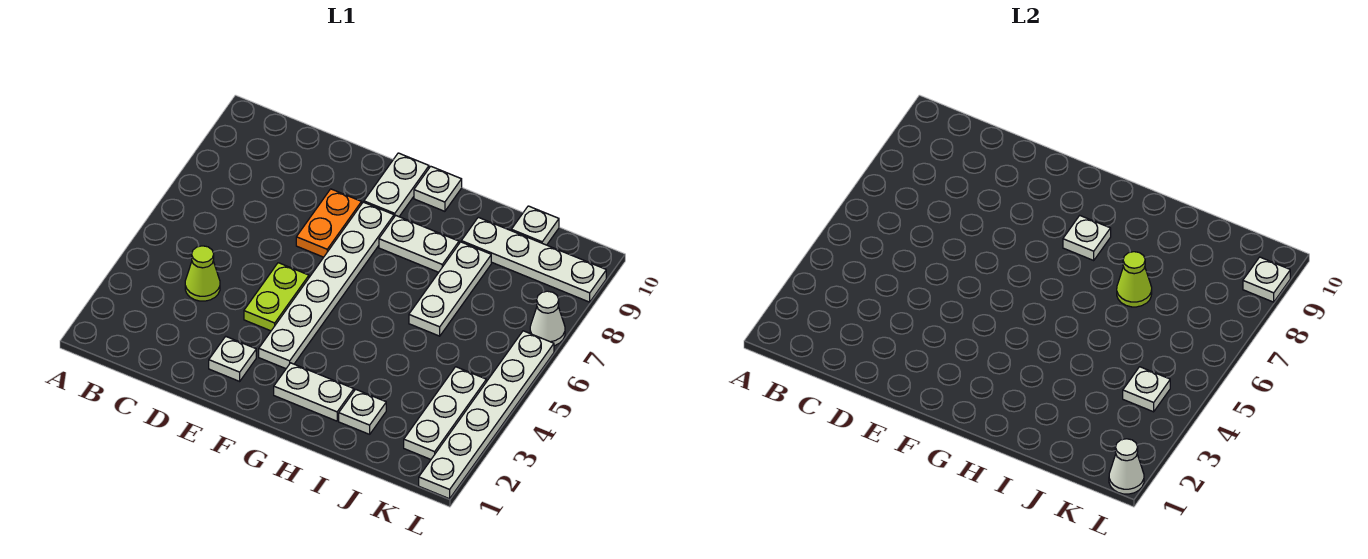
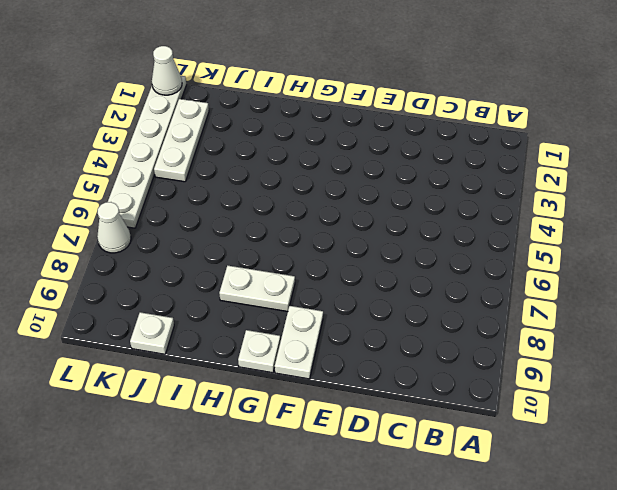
none -> lime 1x1 cone [185,246,220,301]
none -> white 1x1 plate [209,336,256,381]
none -> lime 1x2 plate [244,263,309,331]

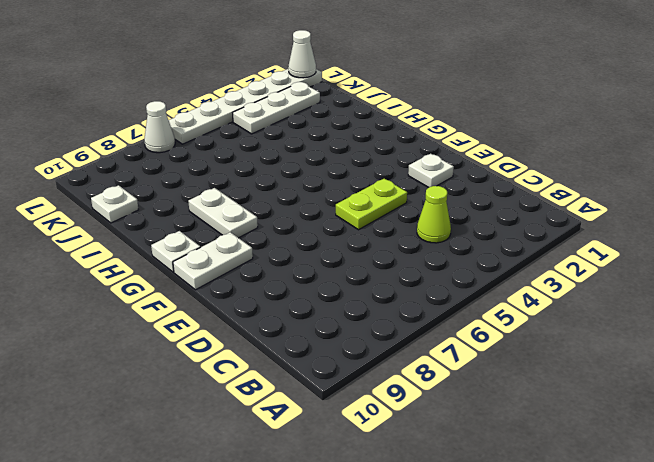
none -> orange 1x2 plate [296,189,362,257]
none -> white 1x6 plate [259,202,394,369]
none -> white 1x2 plate [274,363,354,421]

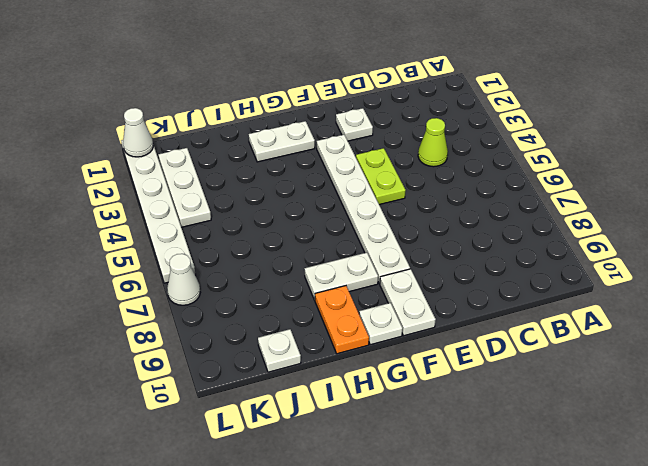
orange 1x2 plate [315,286,369,354] -> orange 1x2 plate moved to [296,189,362,257]
none -> white 1x1 plate [339,389,386,434]
none -> white 1x3 plate [409,242,491,336]
none -> white 1x4 plate [461,217,606,302]

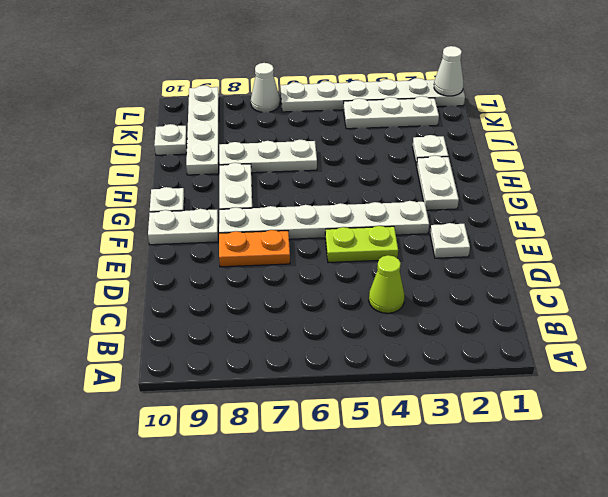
none -> white 1x1 plate [1063,216,1111,260]
none -> lime 1x1 cone [1117,252,1152,307]
none -> white 1x1 plate [1123,367,1170,412]

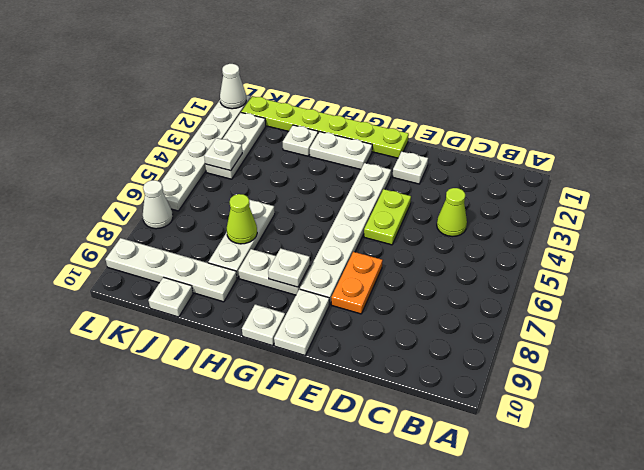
lime 1x6 plate [241,96,409,158] -> none
none -> white 1x1 plate [1243,257,1290,302]

